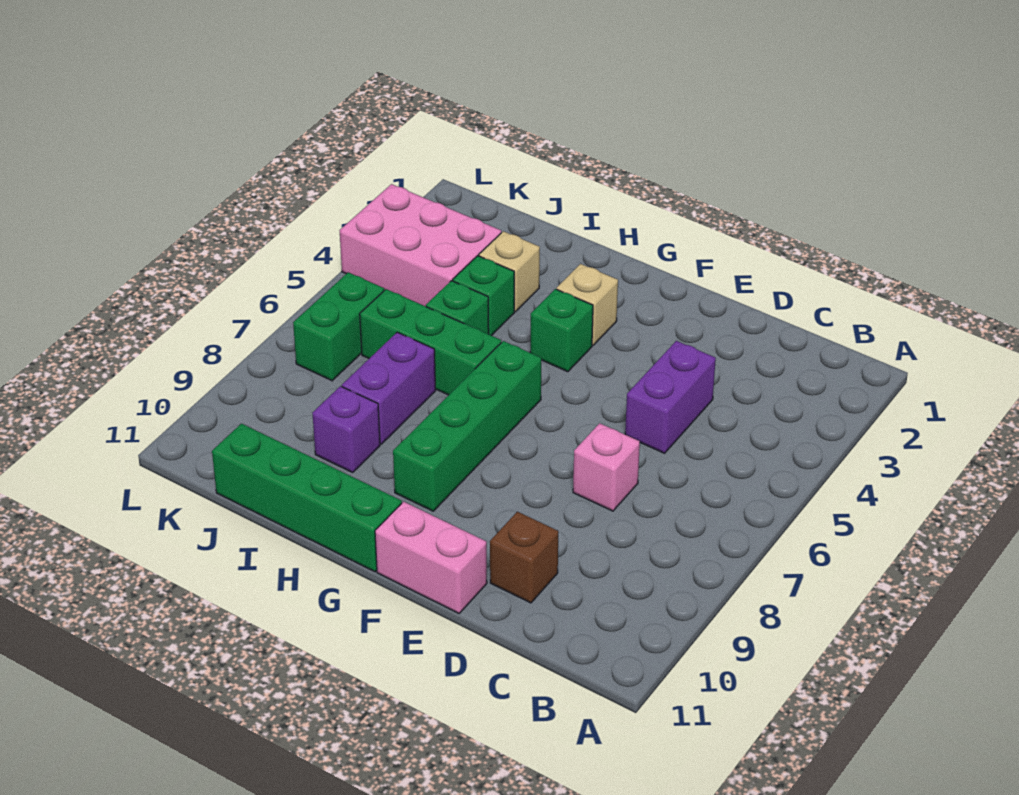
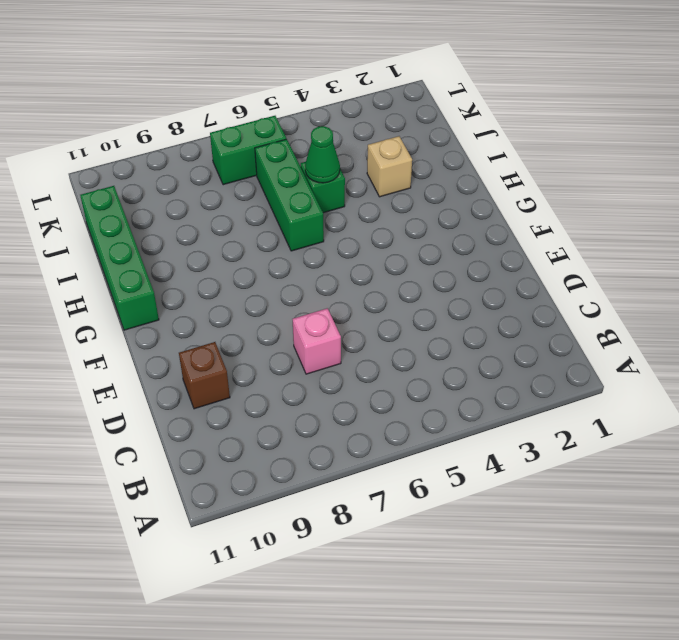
green 1x1 cone [305,126,340,183] -> none
none -> purple 1x2 brick [625,341,716,453]
none -> pink 1x2 brick [375,502,487,613]
none -> tan 1x1 brick [557,264,618,346]

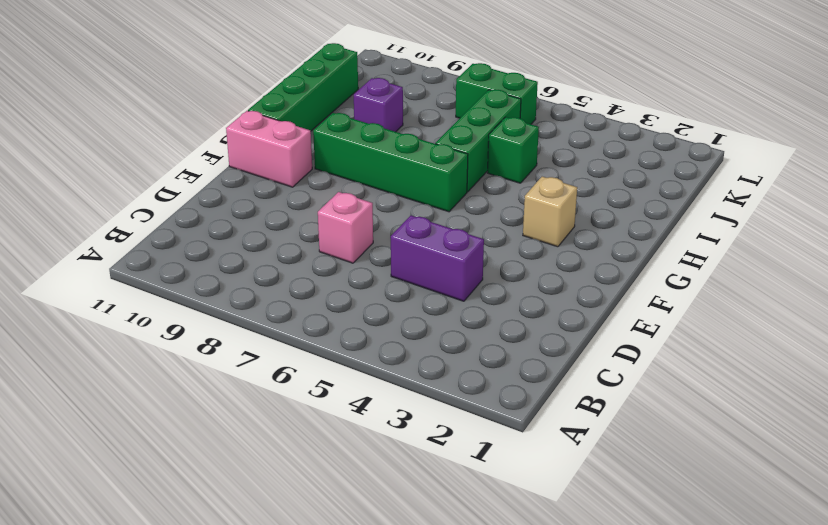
pink 1x2 brick [226,111,312,187] -> pink 1x2 brick turned to [375,502,487,613]
none -> brown 1x1 brick [490,512,558,603]
none -> green 1x1 brick [530,289,593,372]
none -> tan 1x1 brick [479,231,540,312]

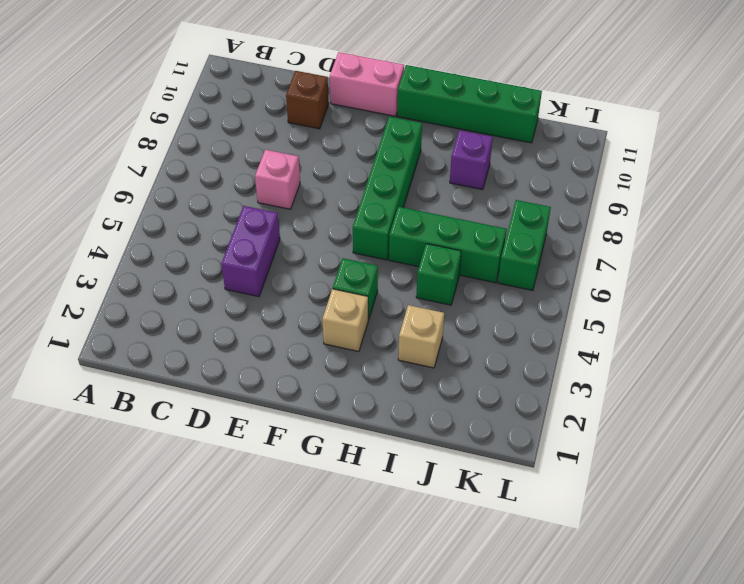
none -> green 1x1 brick [453,256,514,336]
none -> purple 1x2 brick [342,332,436,444]
none -> pink 2x3 brick [340,184,501,306]

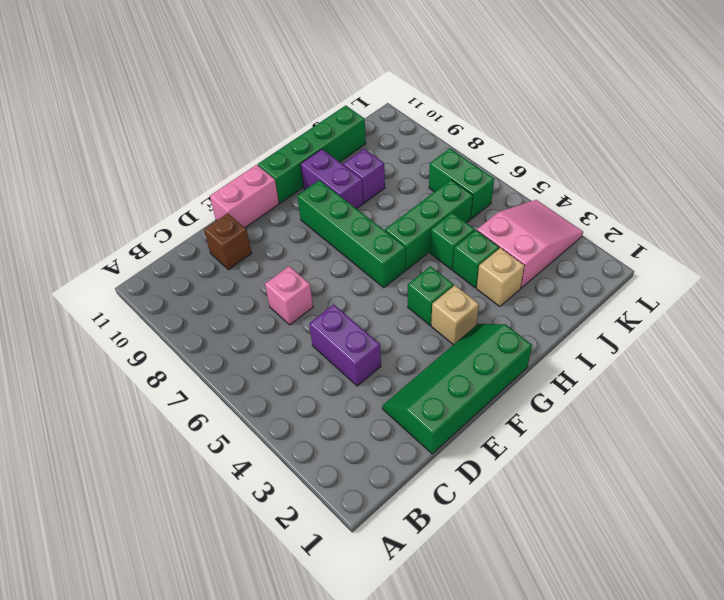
green 2x4 slope [382,324,532,454] -> none
purple 1x2 brick [300,149,363,209] -> purple 1x2 brick moved to [342,332,436,444]
pink 2x3 slope [477,200,583,288] -> pink 2x3 brick [340,184,501,306]

